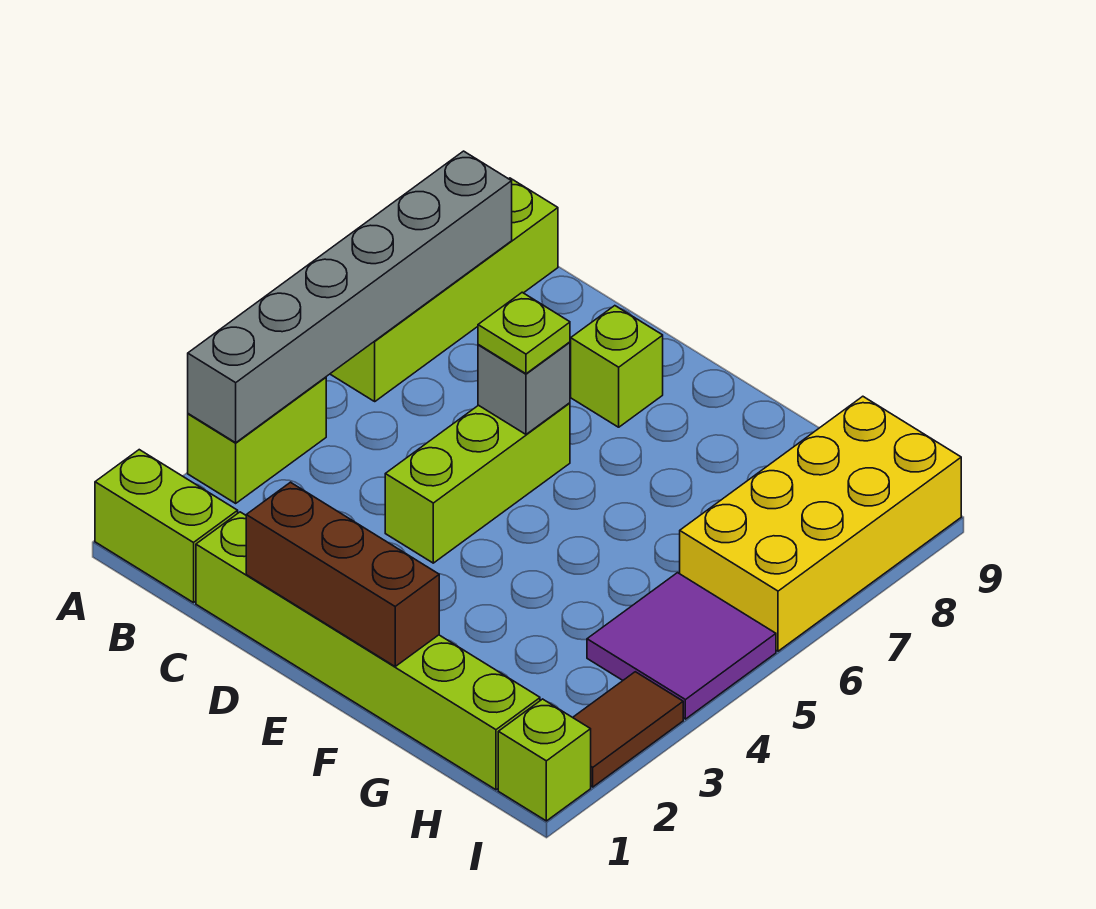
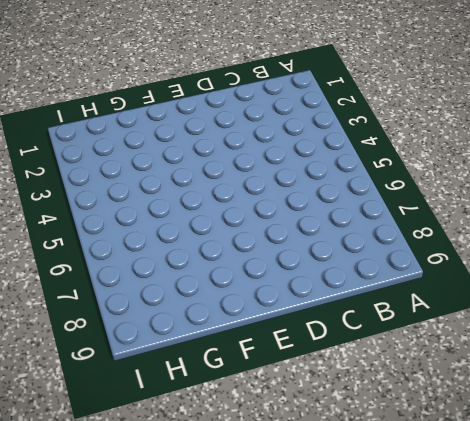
none -> lime 1x2 brick [95,450,238,603]
none -> lime 1x2 brick [188,377,326,503]
none -> lime 1x4 brick [331,178,558,401]

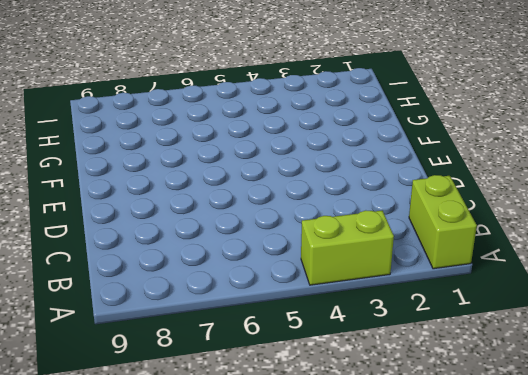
none -> lime 1x4 brick [331,178,558,401]
none -> lime 1x6 brick [196,512,540,790]
none -> lime 1x3 brick [385,403,570,563]

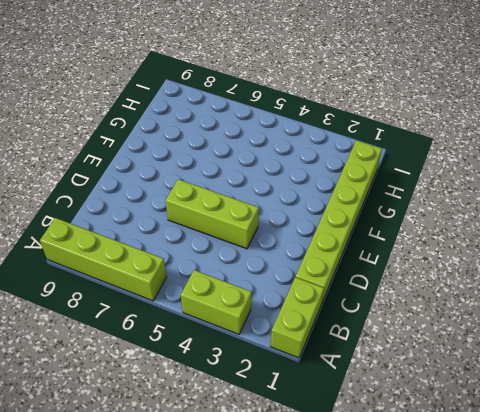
none -> lime 1x1 brick [571,306,663,427]
none -> purple 2x2 tile [587,573,776,719]
none -> yellow 2x4 brick [680,396,961,651]

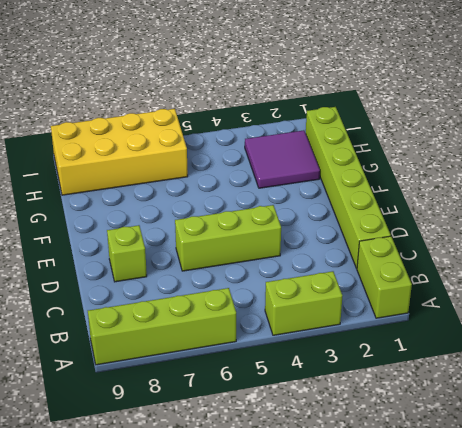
purple 2x2 tile [245,130,320,188] -> purple 2x2 tile moved to [587,573,776,719]
none -> lime 1x1 brick [498,699,591,821]
none -> brown 1x2 tile [573,672,683,787]
none -> grey 1x6 brick [188,151,512,443]

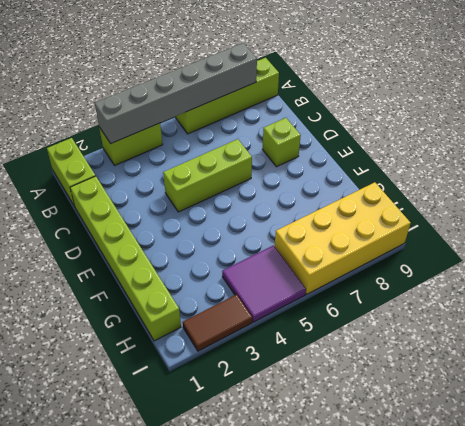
none -> lime 1x1 brick [498,699,591,821]
none -> brown 1x3 brick [246,482,439,666]
none -> grey 1x1 brick [478,342,570,434]

